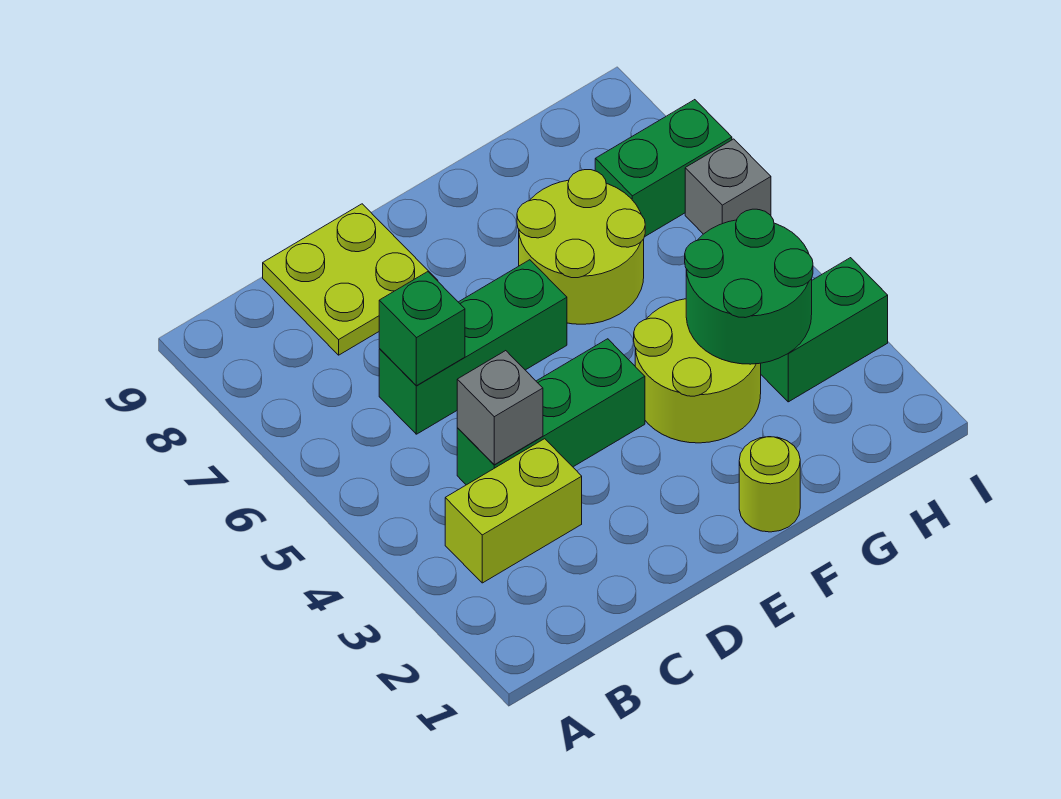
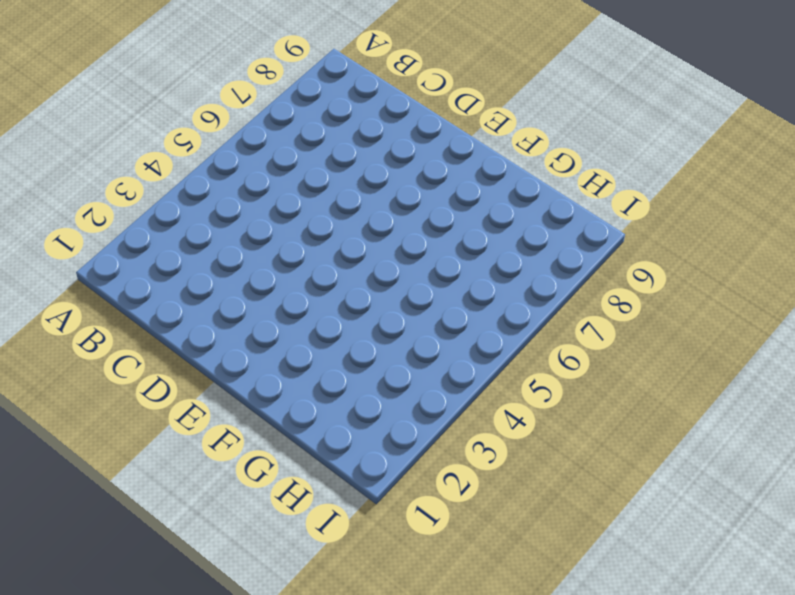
none -> lime 1x2 brick [445,439,582,583]
none -> green 1x3 brick [457,339,645,485]
none -> green 1x3 brick [379,260,567,434]

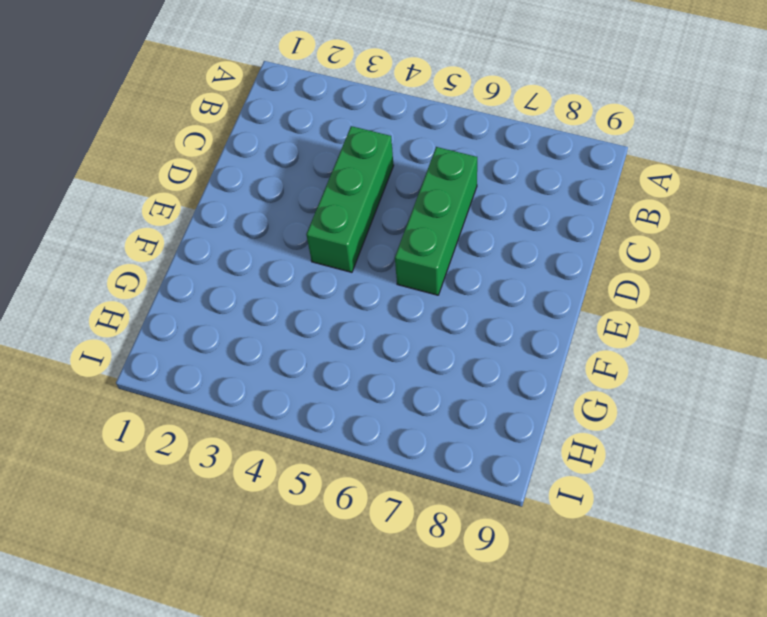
none -> lime 1x2 brick [445,439,582,583]
none -> lime 2x2 plate [263,204,438,355]
none -> lime 1x1 round brick [739,437,800,532]

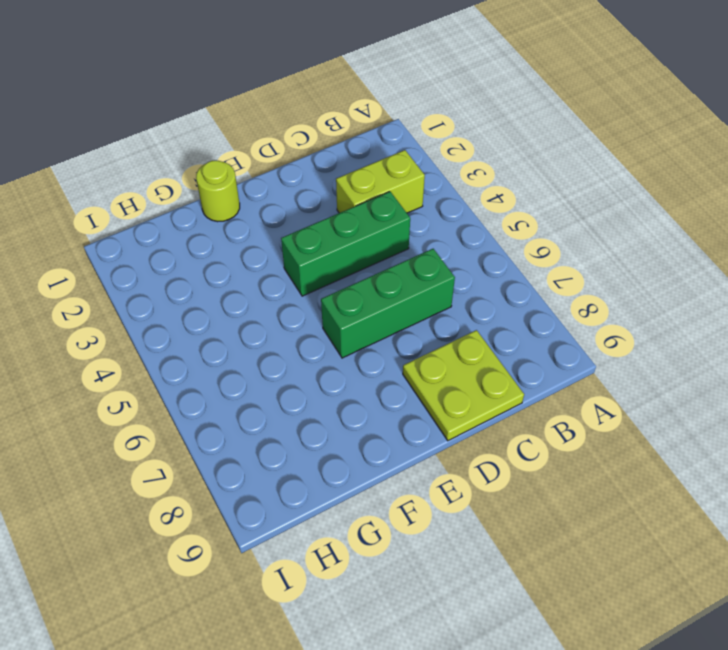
none -> lime 2x2 round brick [634,299,761,443]
none -> lime 2x2 round brick [517,170,645,324]
none -> green 1x2 brick [761,258,888,402]

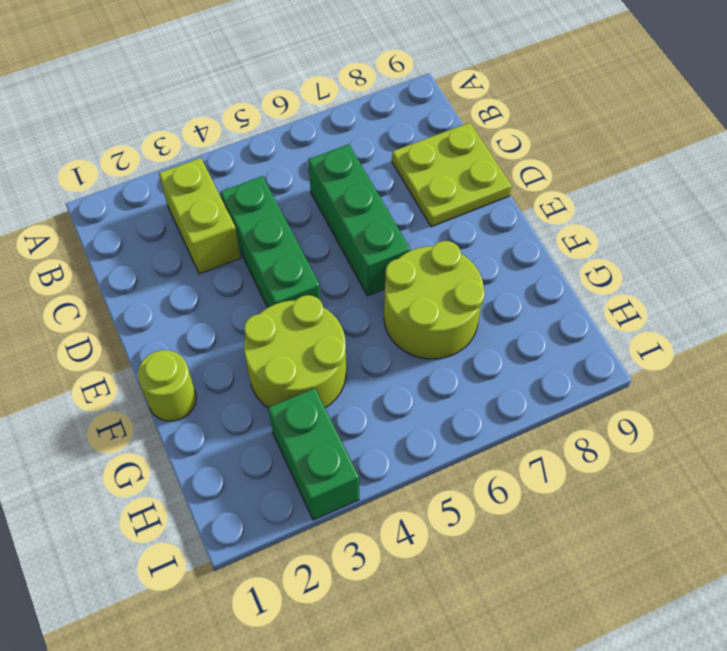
none -> green 1x2 brick [595,100,732,237]
none -> grey 1x1 brick [685,139,771,234]
none -> grey 1x1 brick [457,351,543,465]

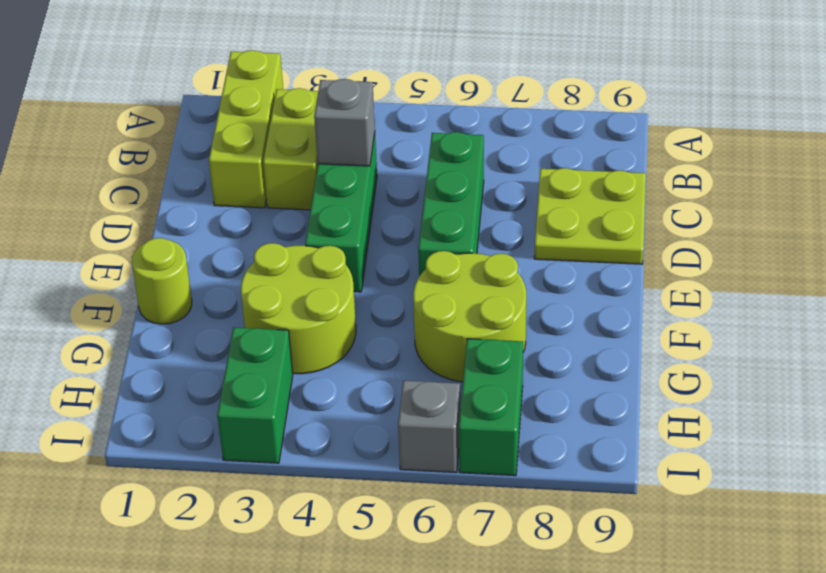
lime 1x3 brick [209,50,283,208] -> none
none -> green 1x1 brick [379,272,465,386]
none -> green 2x2 round brick [685,209,813,364]

